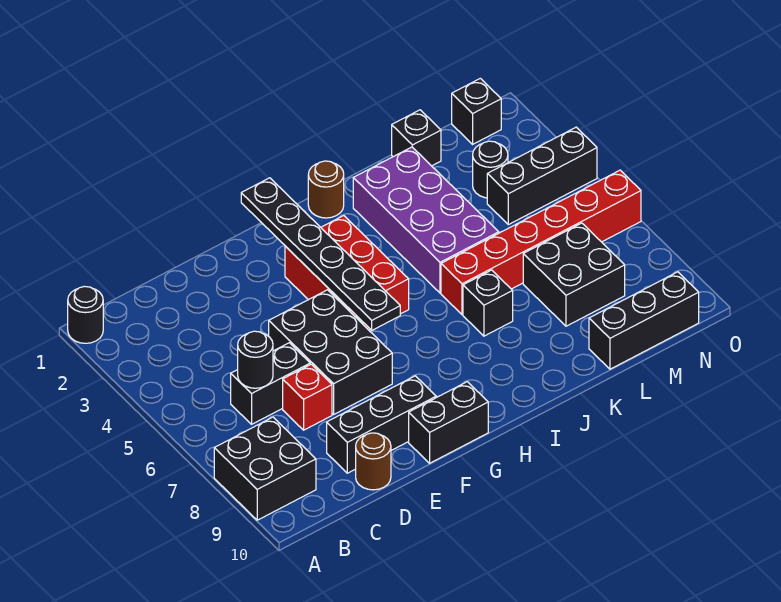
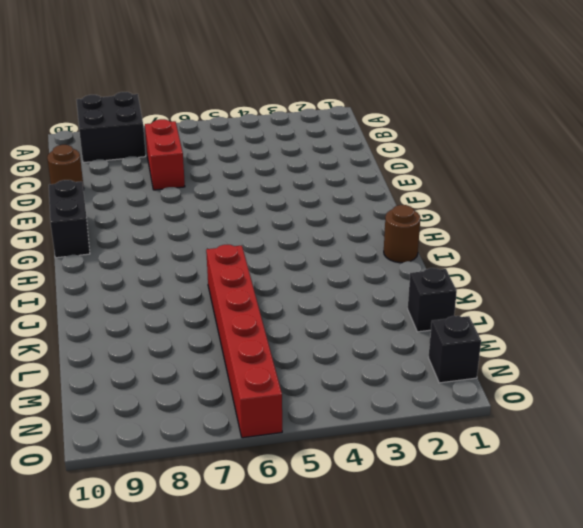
red 1x2 brick [145,119,185,190] -> red 1x1 brick [283,364,332,430]
none -> black 1x1 round brick [68,286,103,343]
none -> black 1x2 brick [231,343,310,424]
none -> black 1x3 brick [327,376,436,473]

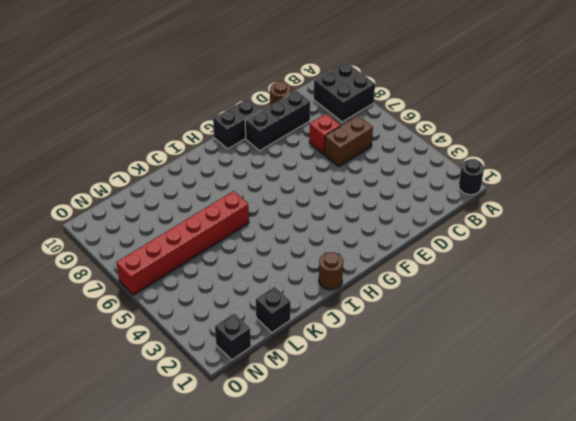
brown 1x2 brick [324,116,373,167] -> black 1x2 brick [231,343,310,424]
none -> black 2x3 brick [269,290,392,414]
none -> red 2x3 brick [285,216,409,330]
none -> purple 2x4 brick [353,147,499,293]

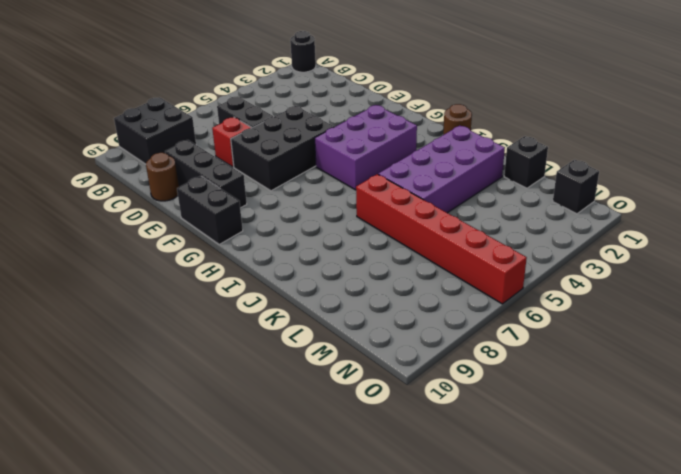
purple 2x3 brick [315,105,417,190] -> red 2x3 brick [285,216,409,330]
none -> black 1x1 brick [463,270,513,336]
none -> black 2x2 brick [523,223,625,326]
none -> black 1x3 brick [589,272,699,369]

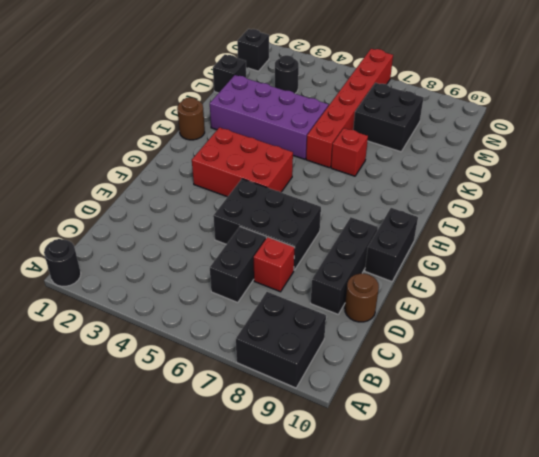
red 1x1 brick [331,128,368,176] -> black 1x1 brick [463,270,513,336]
none -> black 1x3 brick [589,272,699,369]
none -> black 1x3 brick [487,127,597,225]
none -> black 1x1 round brick [238,331,273,388]

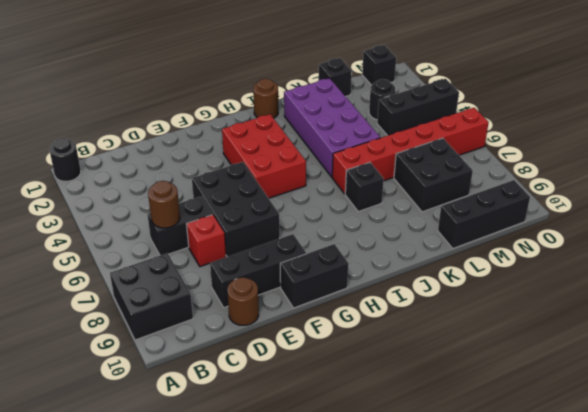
brown 1x1 round brick [148,181,180,228] -> black 1x1 round brick [238,331,273,388]
none -> black 1x6 plate [241,178,400,330]

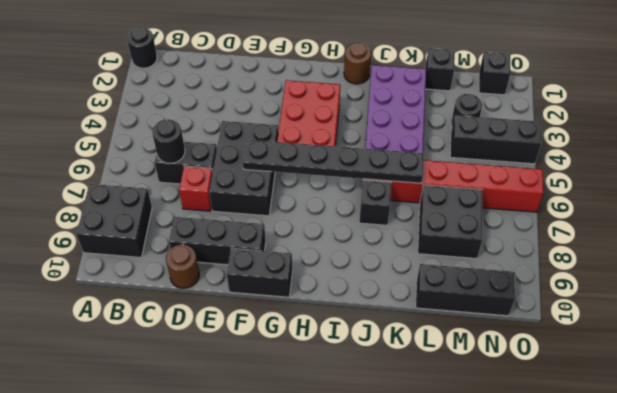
black 1x6 plate [243,140,424,183] -> black 1x6 plate turned to [241,178,400,330]

